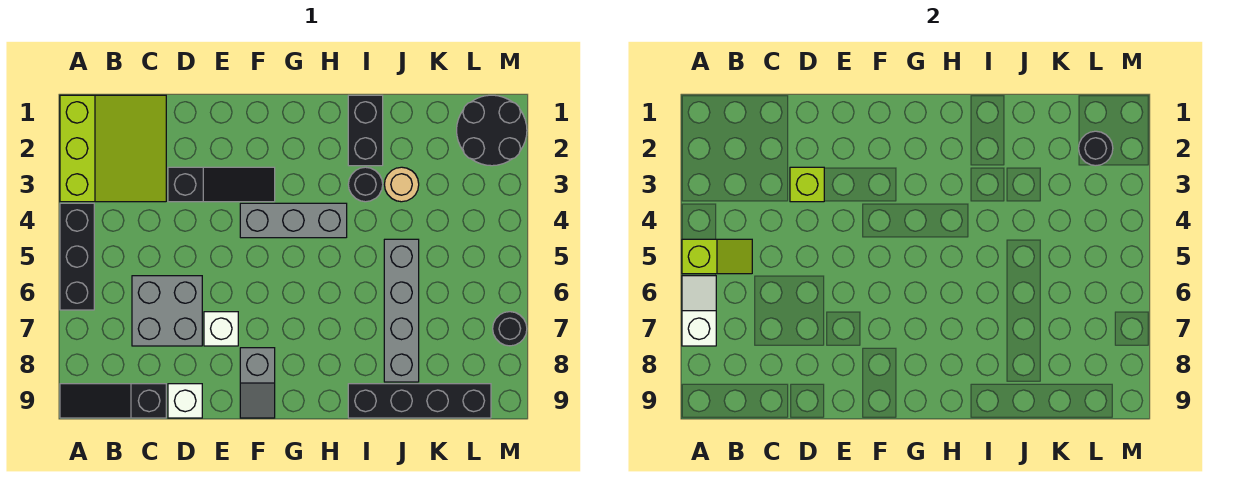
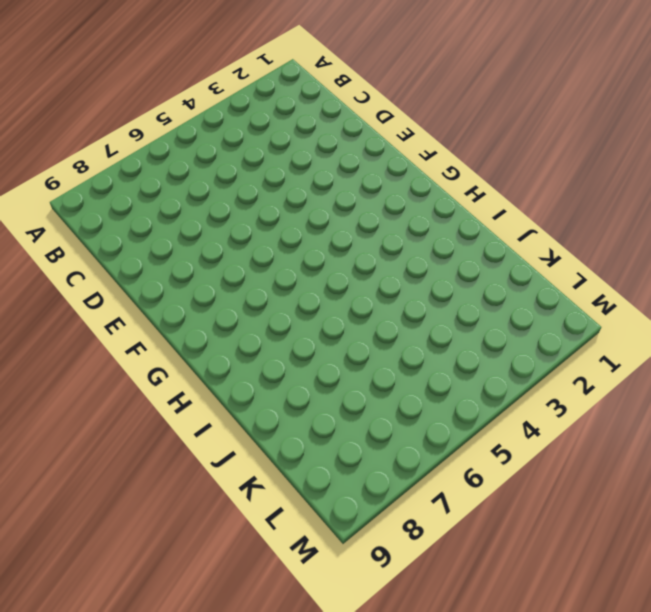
none -> lime 3x3 slope [60,95,166,202]
none -> black 1x3 brick [60,203,94,310]
none -> black 1x3 slope [60,384,166,418]

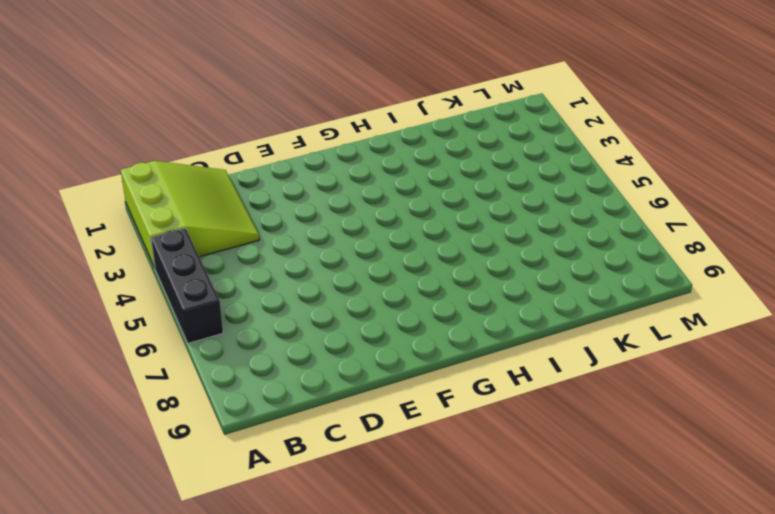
none -> black 1x3 slope [60,384,166,418]
none -> grey 2x2 brick [132,276,202,346]
none -> black 1x3 slope [168,167,275,202]

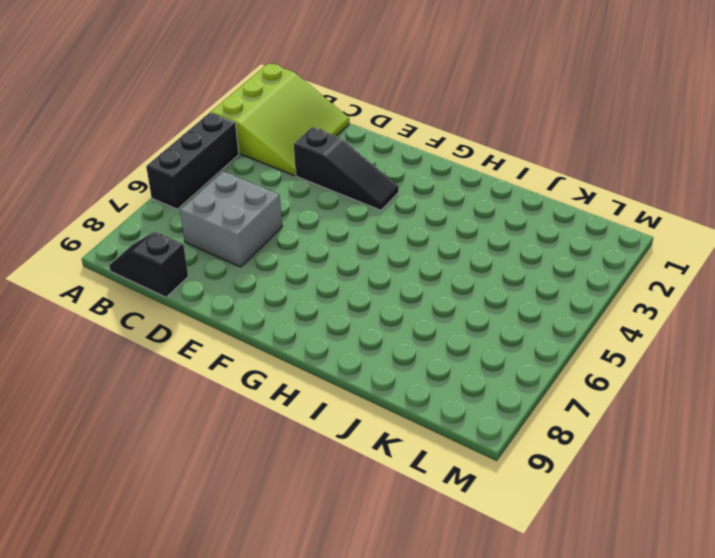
black 1x2 slope [109,231,188,297] -> black 1x3 slope [60,384,166,418]
none -> white 1x1 brick [168,384,202,418]
none -> white 1x1 brick [204,312,238,346]
none -> grey 1x3 brick [240,203,347,238]

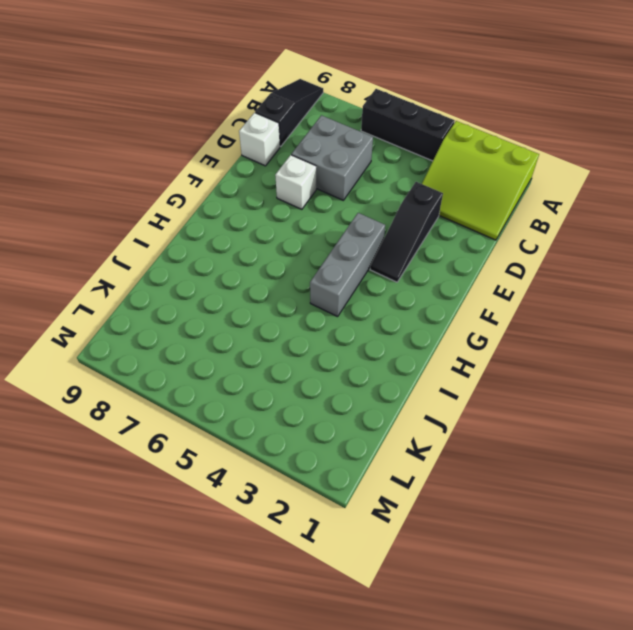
none -> grey 1x2 slope [240,348,275,418]
none -> black 1x2 brick [348,95,383,166]
none -> black 1x1 round brick [348,167,383,202]

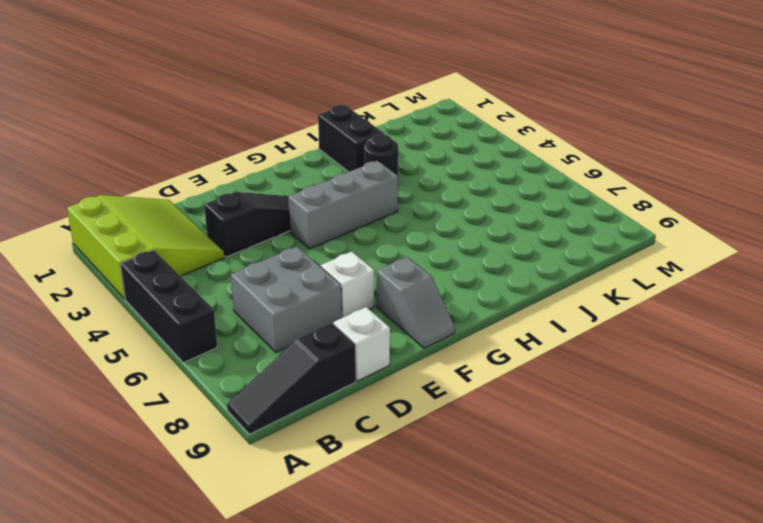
none -> black 1x4 brick [348,384,491,418]
none -> tan 1x1 round brick [384,167,419,202]
none -> grey 1x4 brick [384,239,419,382]

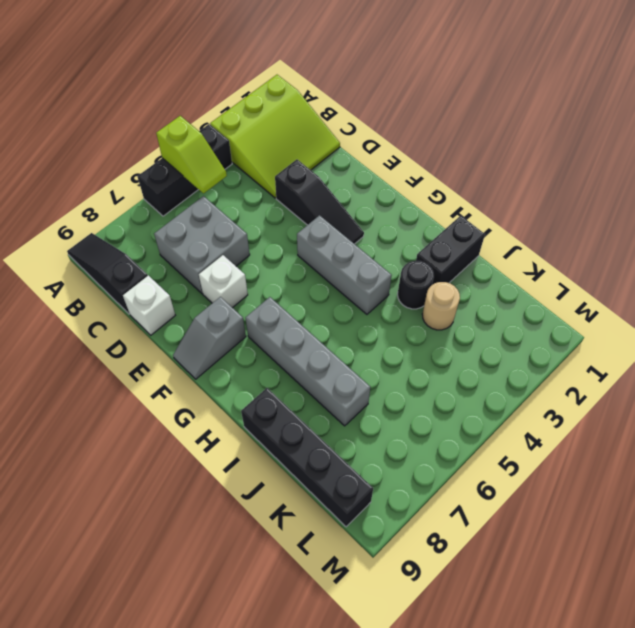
grey 1x4 brick [245,297,370,426] -> grey 1x4 brick turned to [384,239,419,382]
none -> black 2x2 round brick [457,95,527,166]
none -> black 1x1 round brick [493,312,527,346]
none -> white 1x2 slope [682,276,716,346]

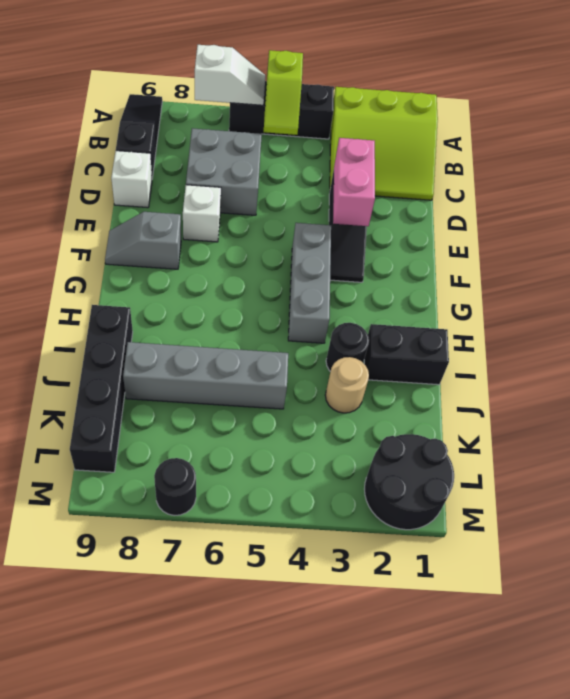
pink 1x2 brick [333,138,375,226] -> lime 1x1 brick [790,167,824,202]
none -> black 1x1 round brick [1079,131,1113,166]

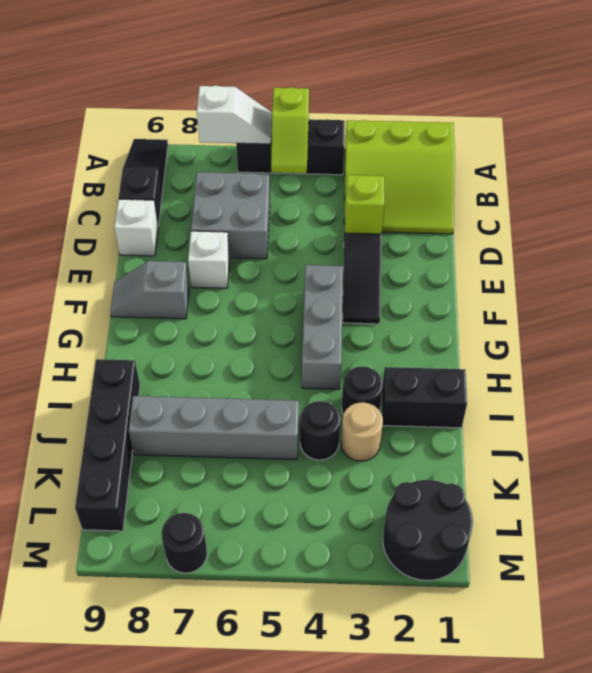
black 1x1 round brick [300,401,340,460] -> black 1x1 round brick moved to [1079,131,1113,166]

